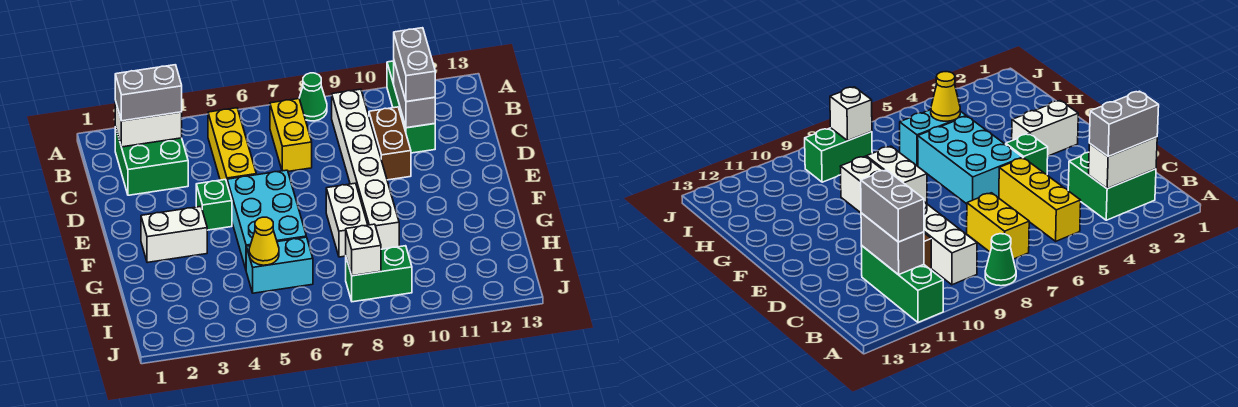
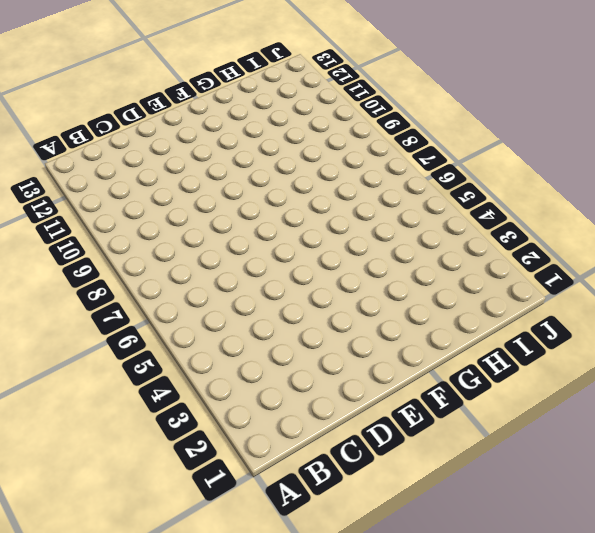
none -> green 1x1 cone [299,73,327,121]
none -> green 1x3 brick [387,61,435,153]
none -> green 2x2 brick [115,127,188,195]

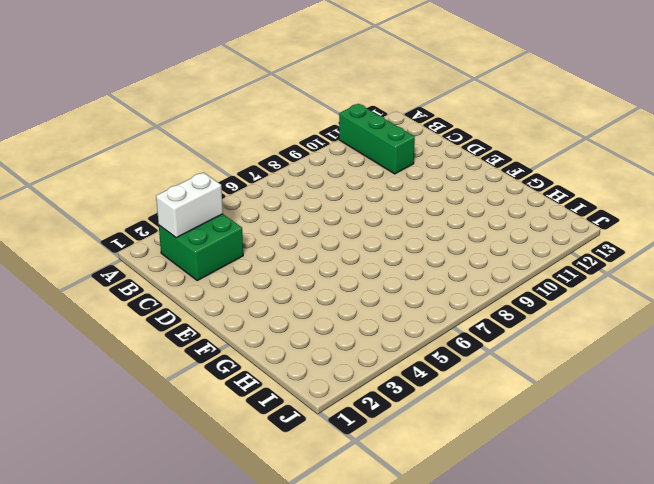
none -> green 1x1 cone [299,73,327,121]
none -> yellow 1x3 brick [208,108,256,182]
none -> yellow 1x2 brick [270,99,312,171]

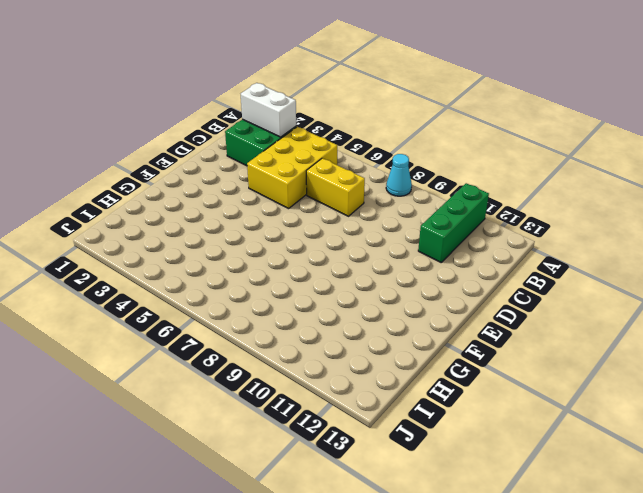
cyan 1x1 cone [386,154,412,196] -> green 1x1 cone [299,73,327,121]
yellow 2x3 brick [247,127,337,209] -> yellow 1x3 brick [208,108,256,182]
yellow 1x2 brick [306,158,365,216] -> yellow 1x2 brick turned to [270,99,312,171]
none -> white 1x6 brick [332,89,399,249]
none -> brown 1x2 brick [369,107,411,180]
none -> green 1x1 brick [196,180,232,230]

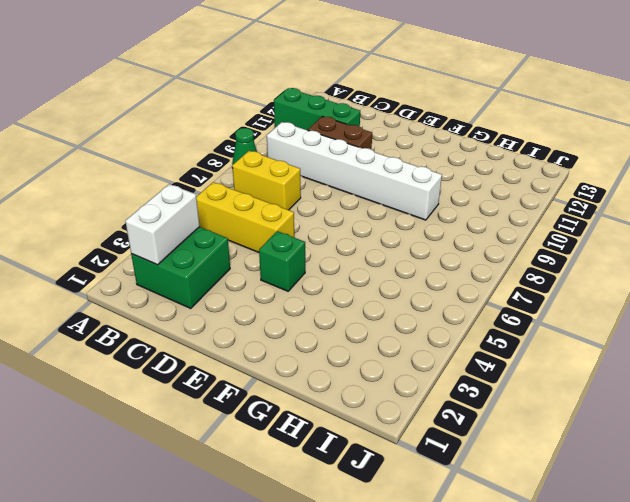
none -> cyan 2x3 brick [227,170,306,269]
none -> white 1x2 brick [141,207,207,263]
none -> white 1x2 brick [326,183,368,257]

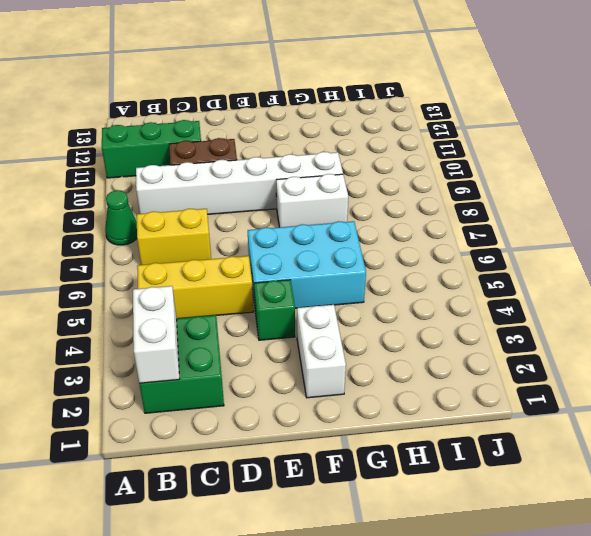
none -> cyan 1x2 brick [246,237,313,293]
none -> green 1x2 brick [346,246,412,302]
none -> grey 1x2 brick [394,62,435,128]

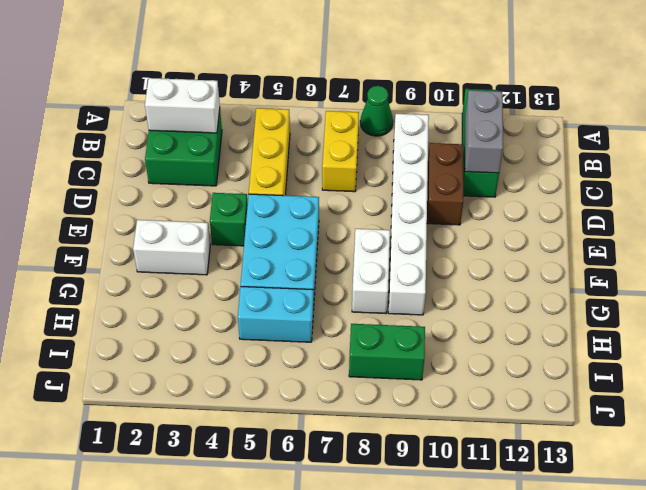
none -> yellow 1x1 cone [249,217,279,265]
none -> white 1x1 brick [346,224,381,276]
none -> grey 1x2 brick [115,65,182,121]

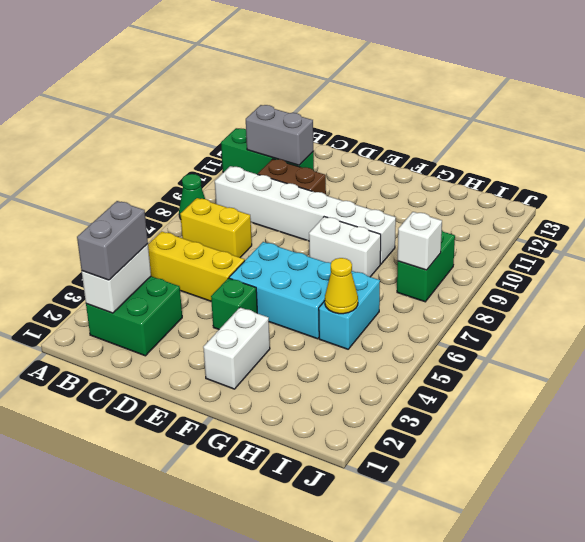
none -> grey 1x2 brick [394,28,435,102]

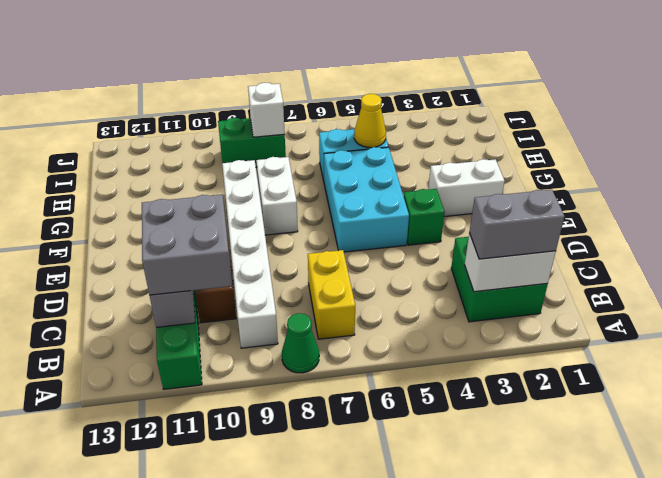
grey 2x2 brick [142,195,232,295] -> grey 1x2 brick [394,28,435,102]
none -> yellow 1x3 brick [208,108,256,182]

